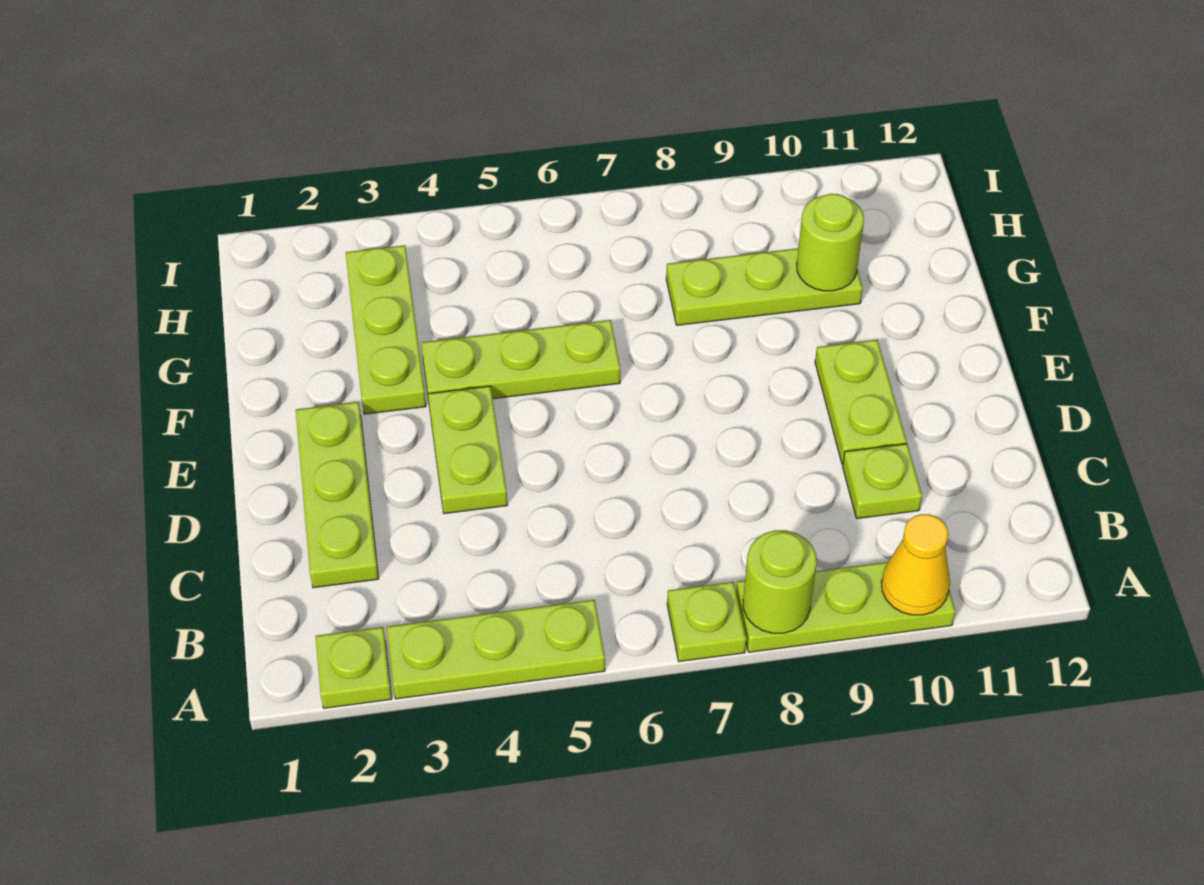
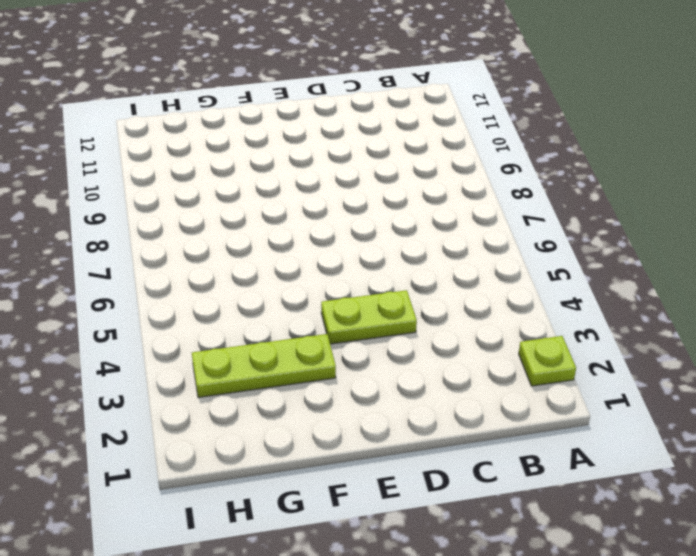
none -> lime 1x3 plate [387,600,605,699]
none -> lime 1x1 plate [667,582,746,662]
none -> lime 1x3 plate [736,562,955,652]

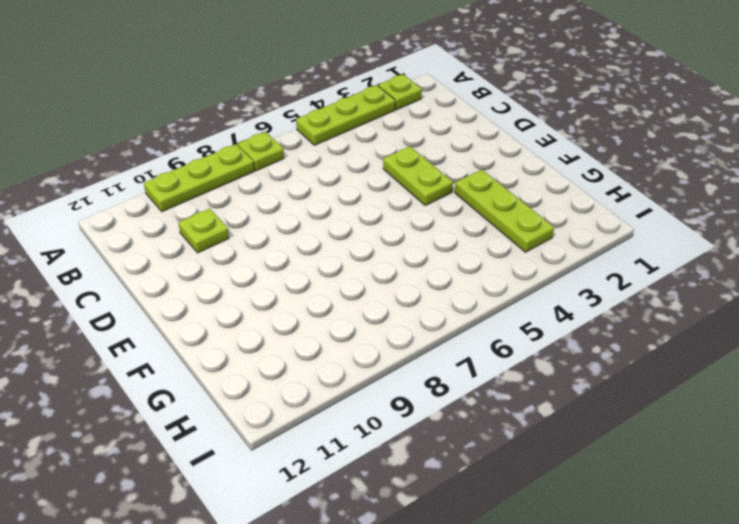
none -> lime 1x3 plate [296,402,379,588]
none -> lime 1x2 plate [815,340,907,464]
none -> lime 1x3 plate [421,320,620,400]

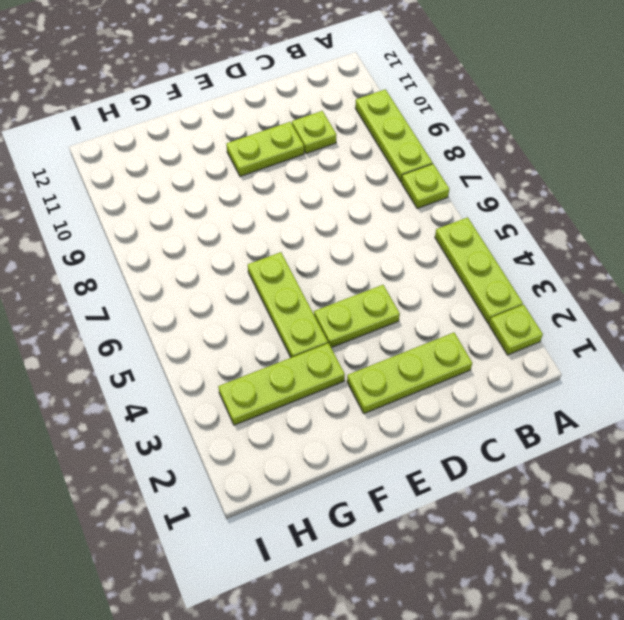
none -> lime 1x3 plate [666,249,863,325]
none -> lime 1x1 round brick [743,530,817,633]
none -> yellow 1x1 cone [881,514,950,615]

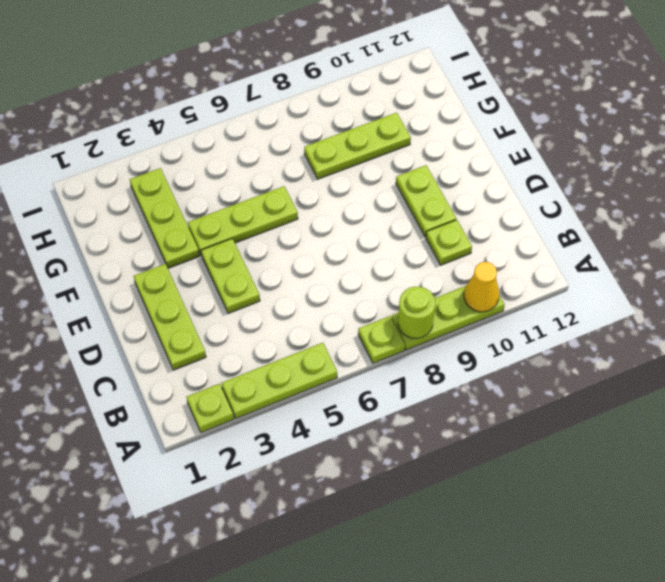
none -> lime 1x1 round brick [797,194,864,291]

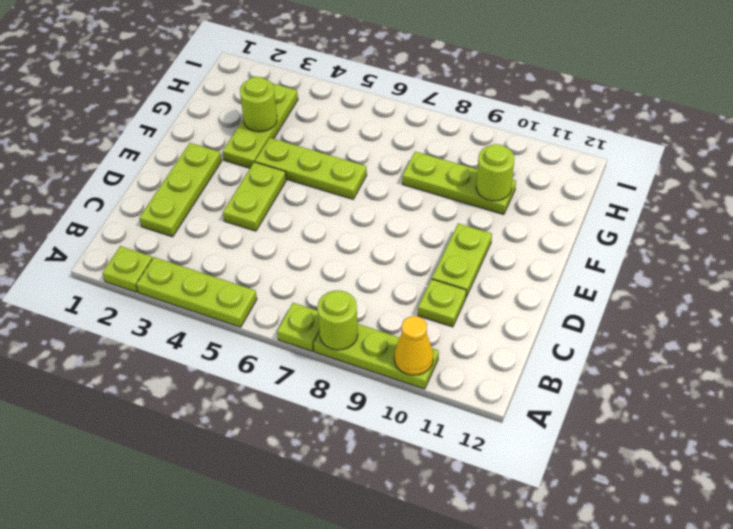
lime 1x1 round brick [240,77,277,132] -> none

